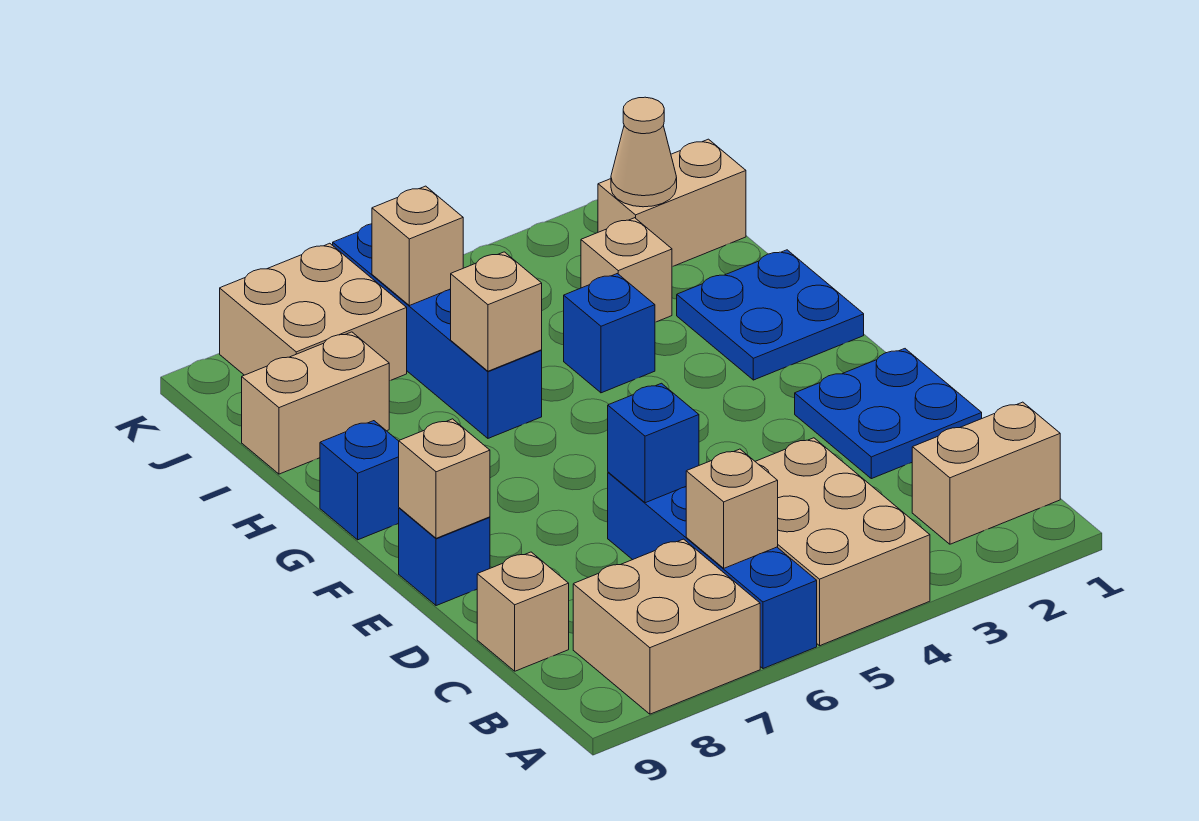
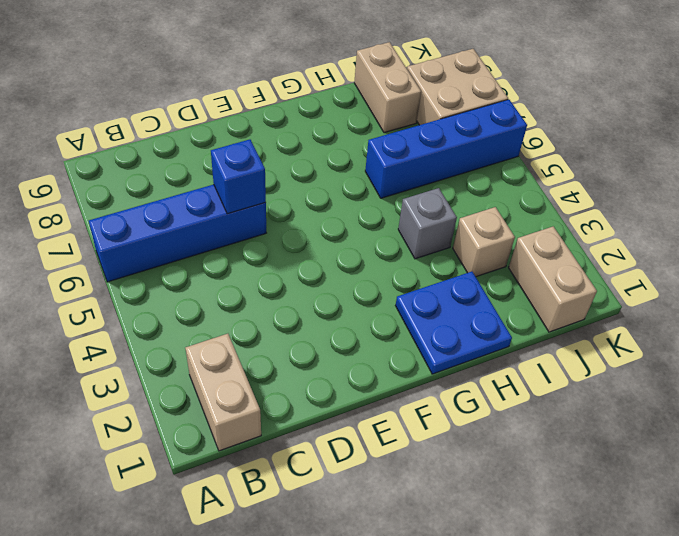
grey 1x1 brick [398,188,457,259] -> blue 1x1 brick [564,274,655,393]
none -> tan 2x3 brick [755,438,930,646]
none -> tan 2x2 brick [573,539,760,714]
none -> tan 1x1 brick [477,552,569,671]

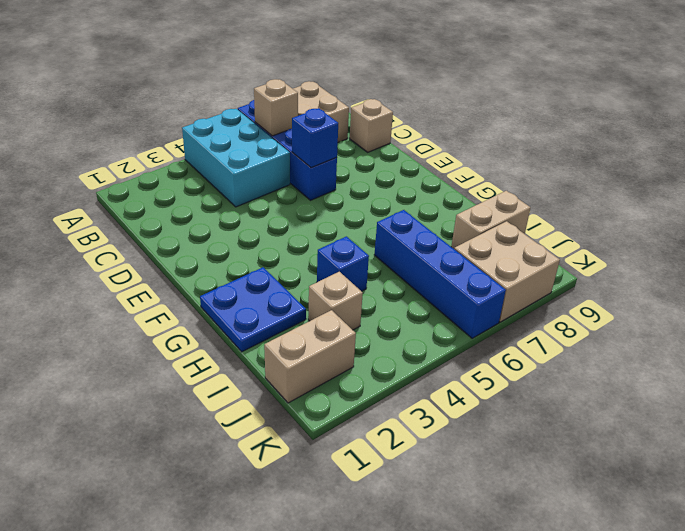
cyan 2x3 brick [182,109,290,207] -> tan 2x3 brick [755,438,930,646]
none -> tan 1x2 brick [912,402,1060,544]
none -> blue 2x2 plate [795,349,982,479]
none -> blue 1x1 brick [399,508,490,606]

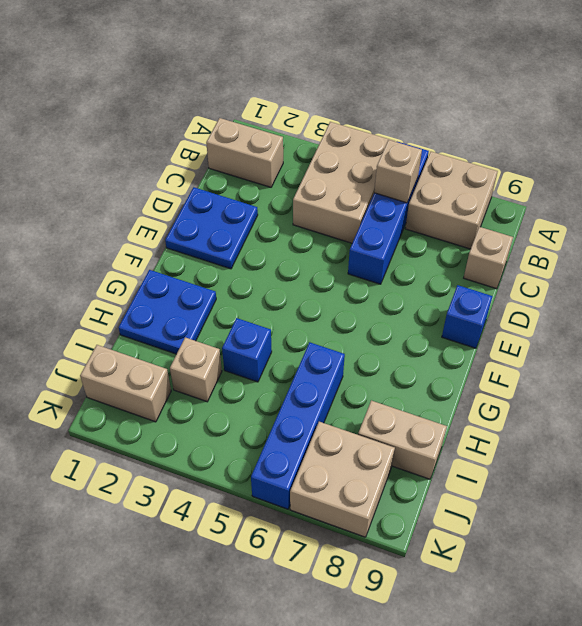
none -> blue 1x1 brick [320,421,399,540]
none -> blue 1x1 brick [608,383,699,503]
none -> tan 1x1 brick [399,419,490,538]

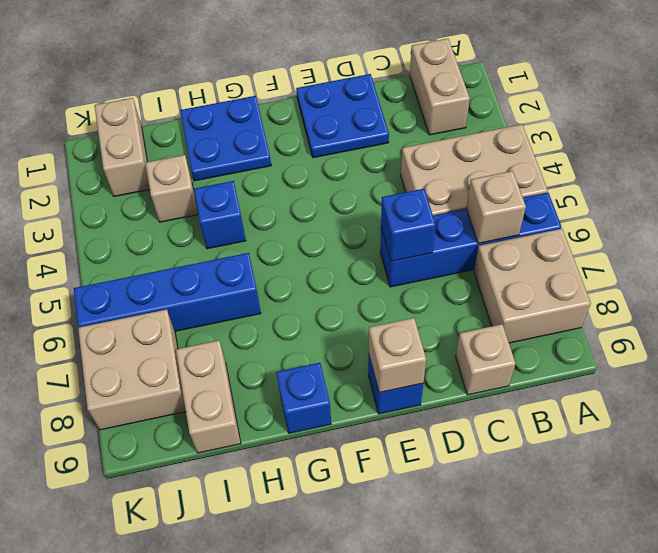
none -> tan 1x1 brick [451,252,542,371]
none -> tan 1x1 cone [611,97,677,207]
none -> tan 1x1 brick [372,186,463,306]

